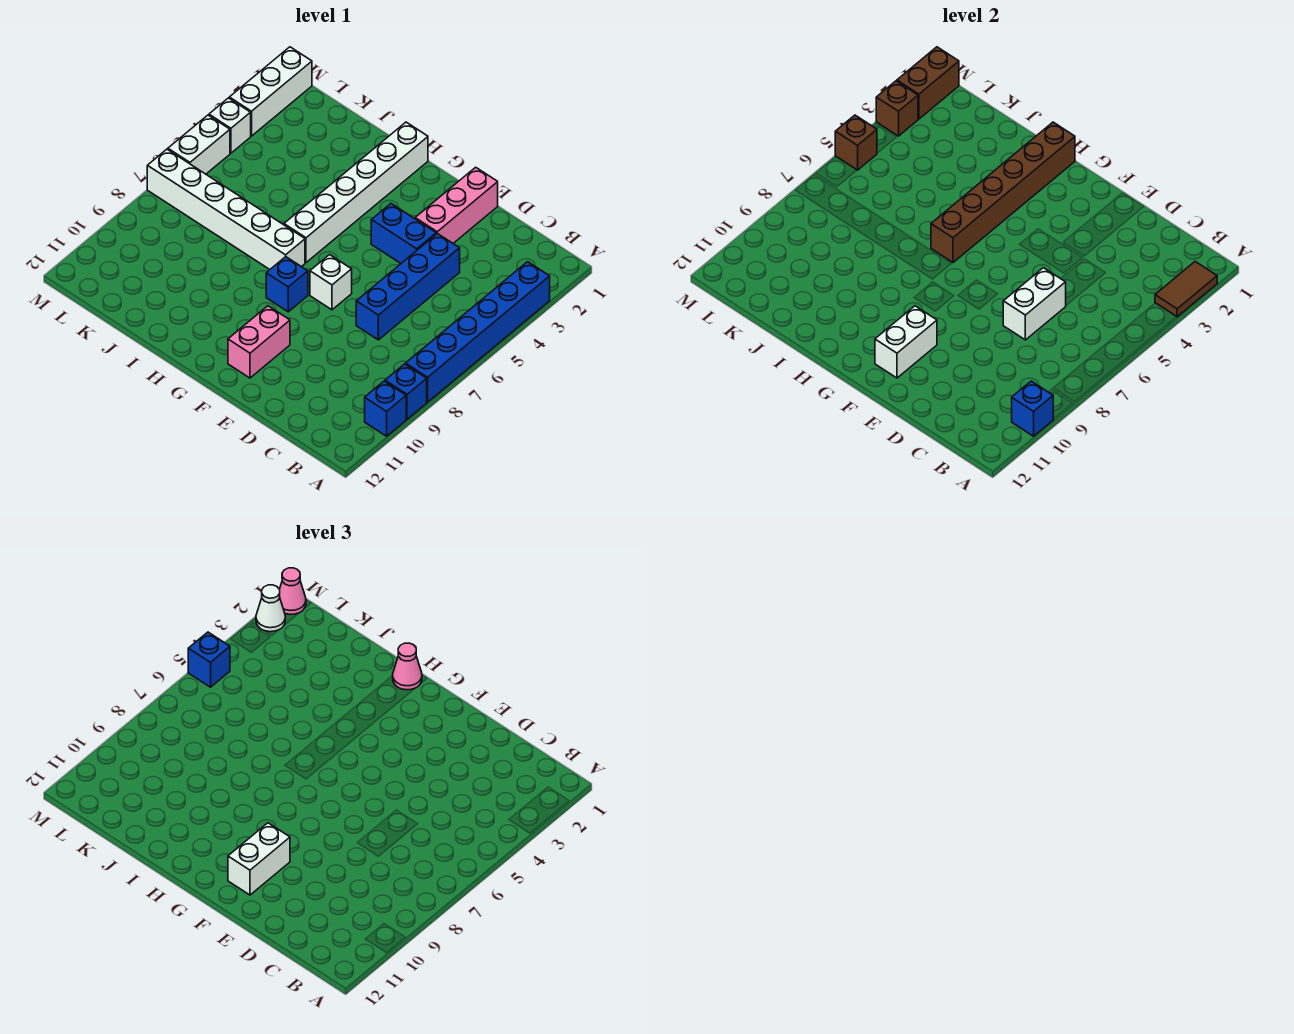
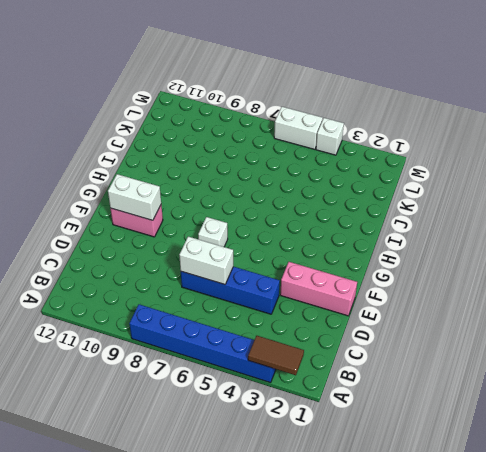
none -> blue 1x1 brick [385,364,427,419]
none -> blue 1x1 brick [365,381,406,436]
none -> blue 1x2 brick [371,204,436,263]

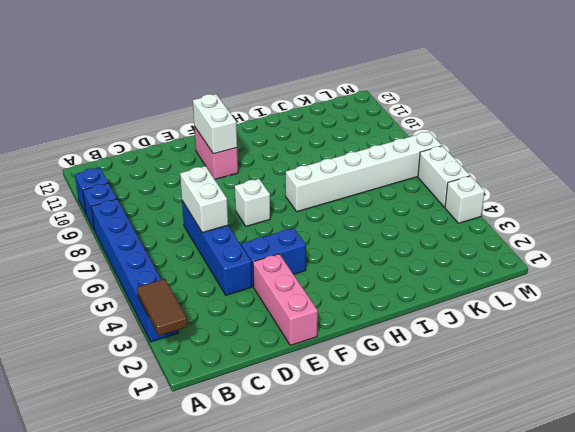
none -> blue 1x1 brick [266,257,308,312]
none -> white 1x6 brick [284,122,428,263]
none -> white 1x3 brick [229,47,312,136]

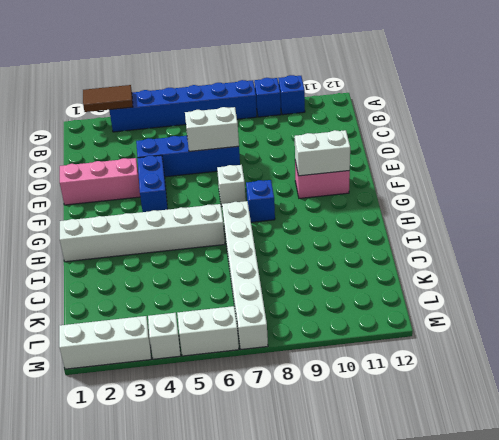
none -> blue 1x1 brick [1012,381,1053,436]
none -> brown 1x6 brick [931,122,1075,263]
none -> brown 1x2 brick [897,47,959,119]

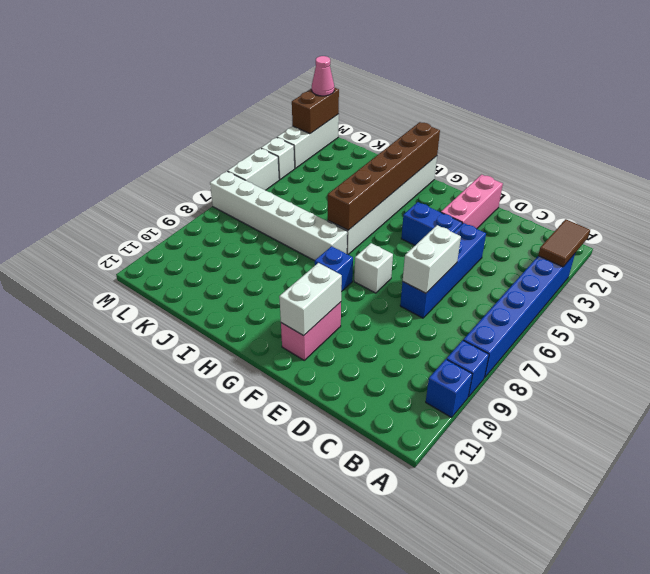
none -> blue 1x1 brick [1012,381,1053,436]
none -> brown 1x1 brick [876,81,918,136]
none -> brown 1x1 brick [835,115,877,170]

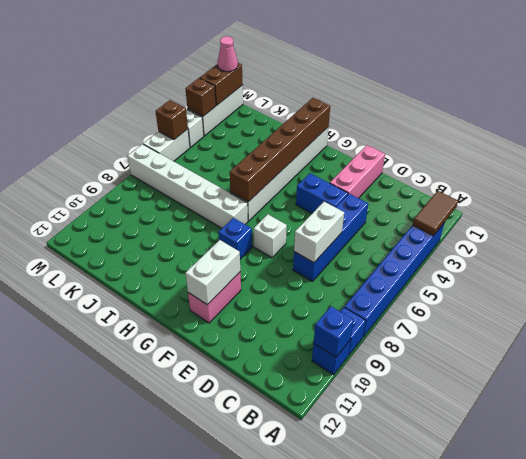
none -> white 1x2 brick [228,823,290,895]
none -> pink 1x1 cone [393,643,422,690]
none -> white 1x1 cone [256,585,285,632]

